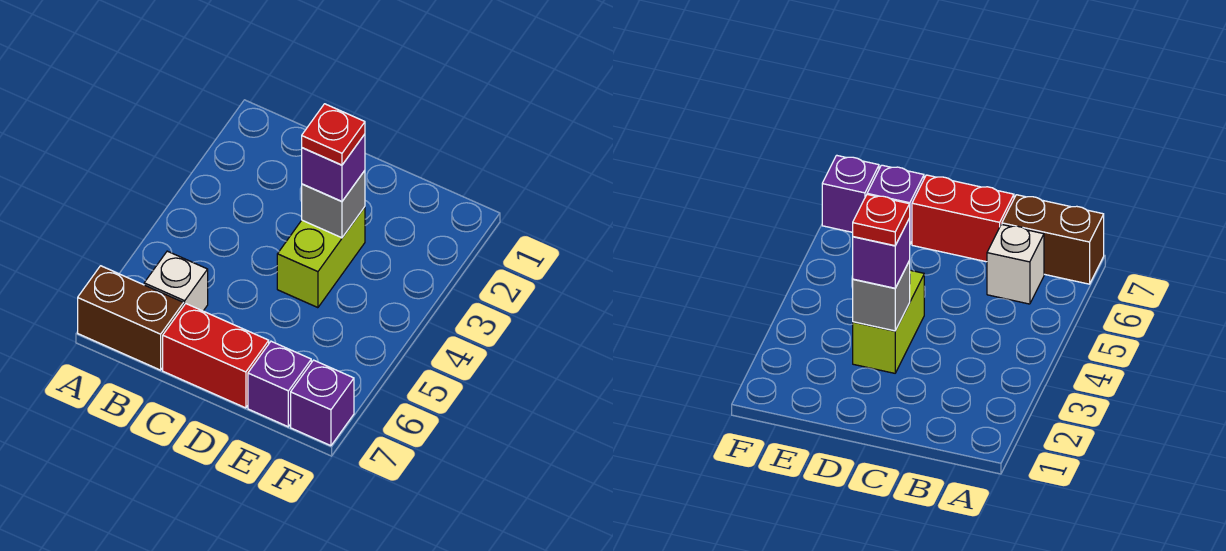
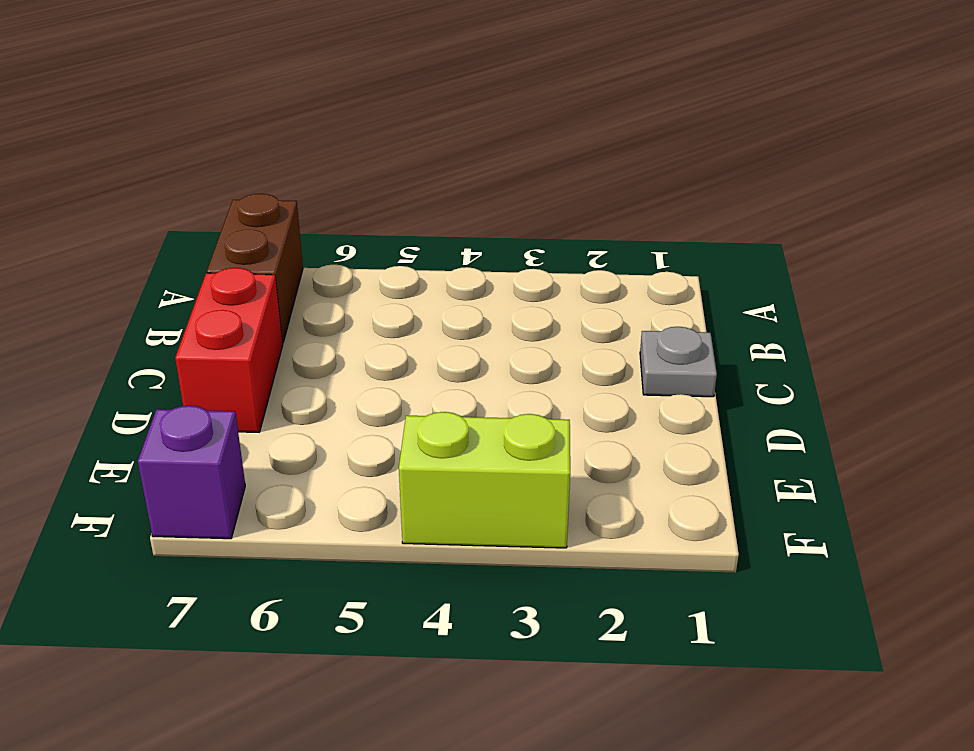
grey 1x1 plate [640,327,717,397] -> none
lime 1x2 brick [399,412,570,548] -> lime 1x2 brick moved to [277,207,365,308]
none -> white 1x1 brick [144,251,208,311]
none -> purple 1x1 brick [248,341,311,427]

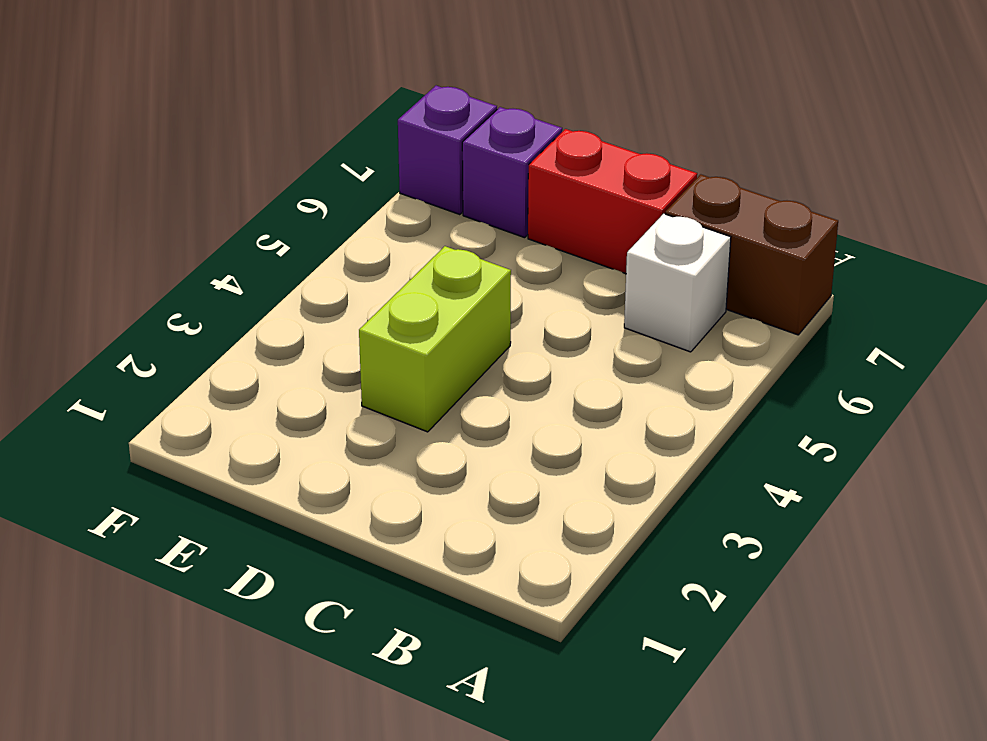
none -> grey 1x1 brick [302,171,365,238]
none -> purple 1x1 brick [302,134,365,201]

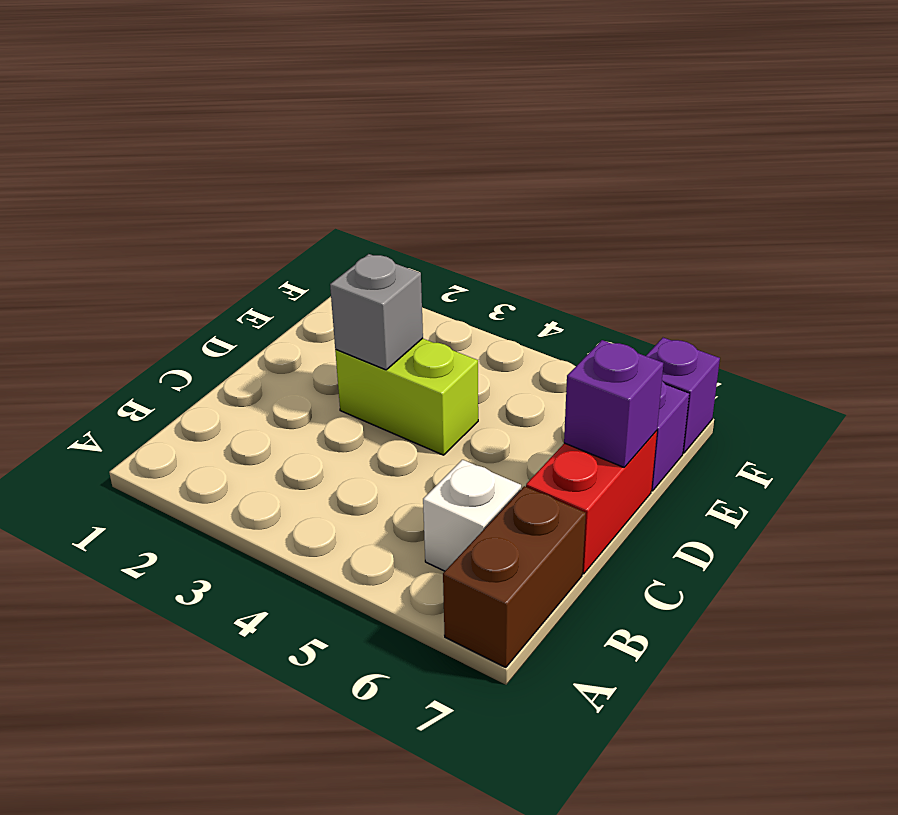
purple 1x1 brick [564,340,663,467] -> purple 1x1 brick moved to [302,134,365,201]
none -> red 1x1 plate [302,104,365,165]

